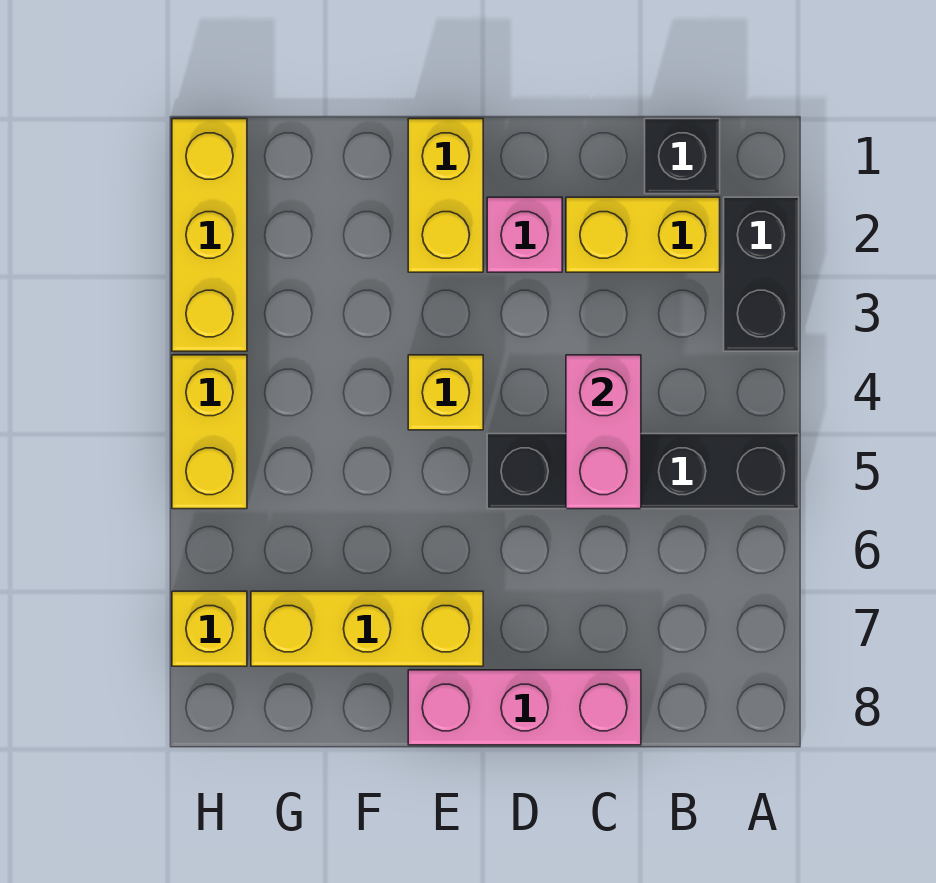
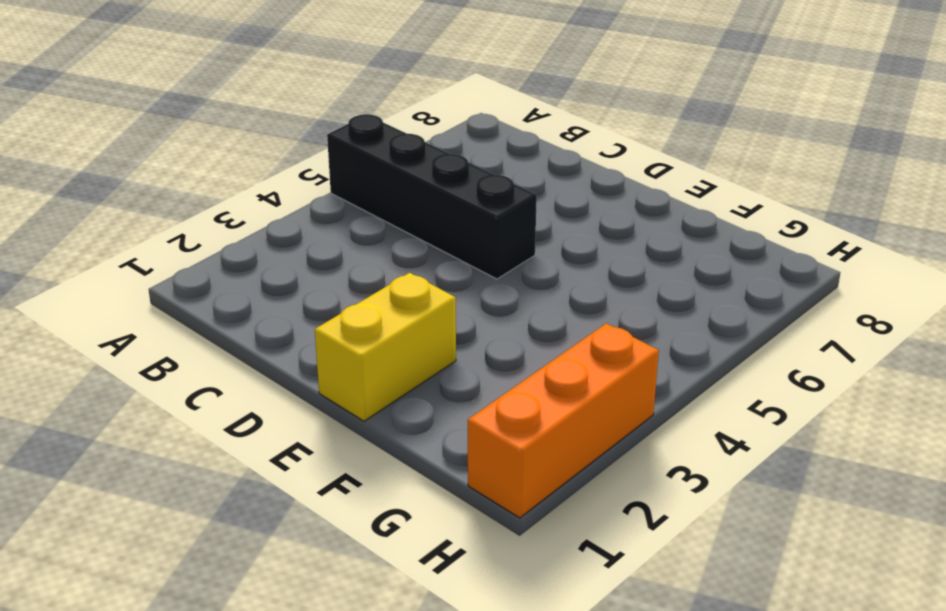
orange 1x3 brick [468,323,659,518] -> yellow 1x3 brick [172,119,247,351]
none -> black 1x2 brick [724,197,799,351]
none -> black 1x1 brick [645,119,720,194]
none -> yellow 1x2 brick [566,197,720,272]

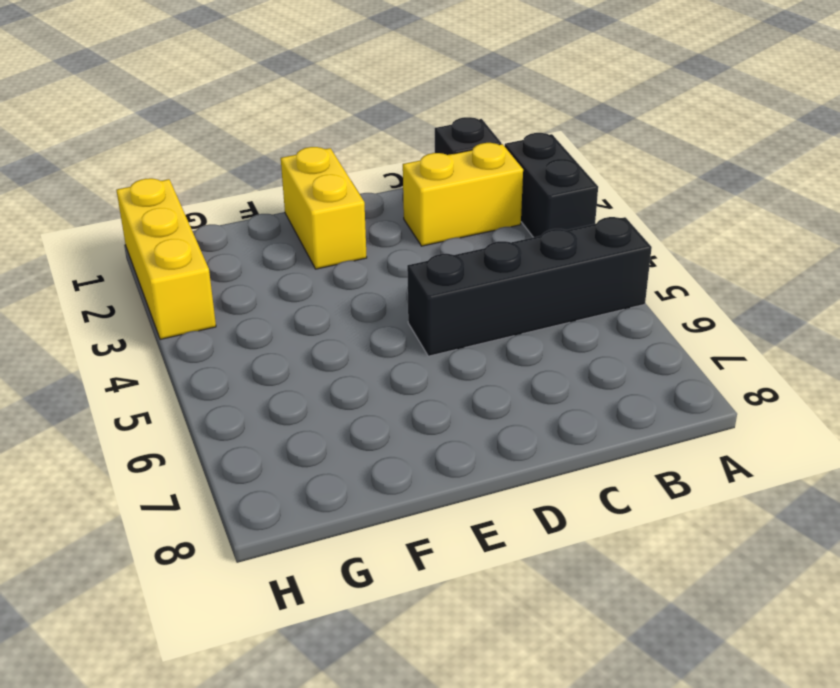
none -> pink 1x3 brick [408,670,641,745]
none -> pink 1x1 brick [487,197,562,272]
none -> yellow 1x1 brick [408,355,483,430]

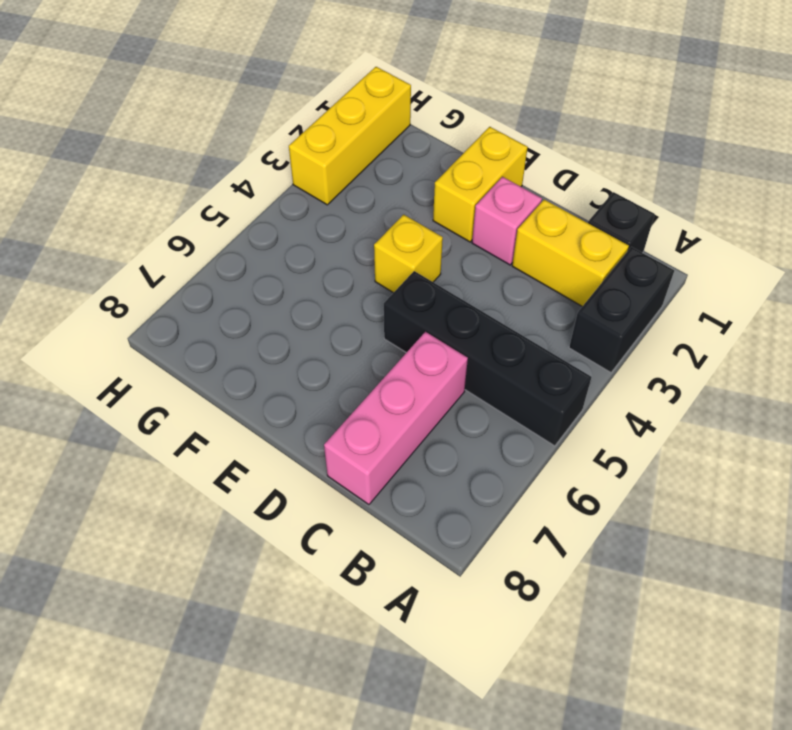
pink 1x3 brick [324,332,468,504] -> pink 1x3 brick turned to [408,670,641,745]
none -> yellow 1x3 brick [251,591,483,666]
none -> yellow 1x2 brick [172,355,247,509]
none -> yellow 1x1 brick [172,591,247,666]

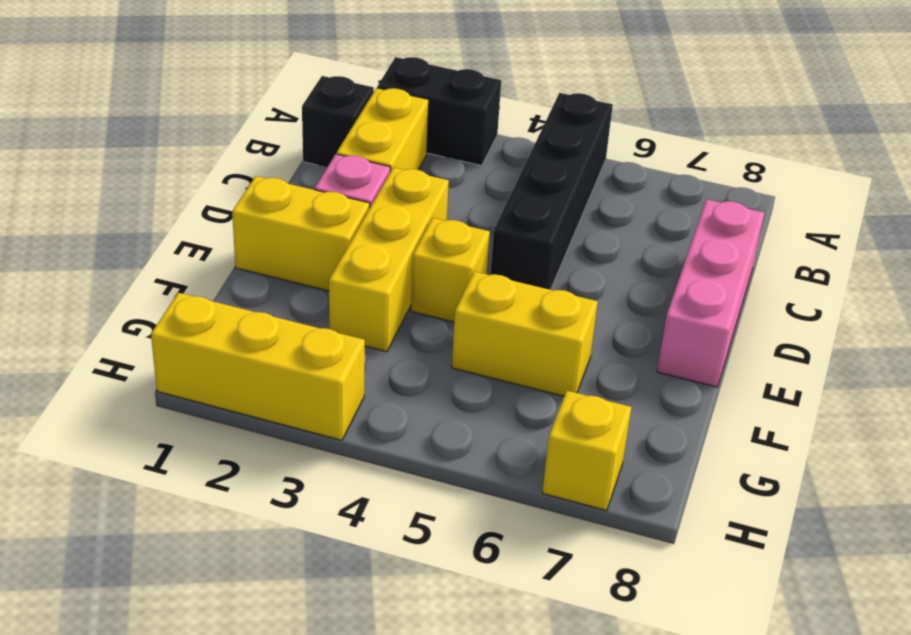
yellow 1x3 brick [329,167,449,352] -> yellow 1x3 brick moved to [251,591,483,666]
yellow 1x2 brick [452,271,598,396] -> yellow 1x2 brick moved to [172,355,247,509]
none -> pink 1x2 brick [566,355,641,509]

